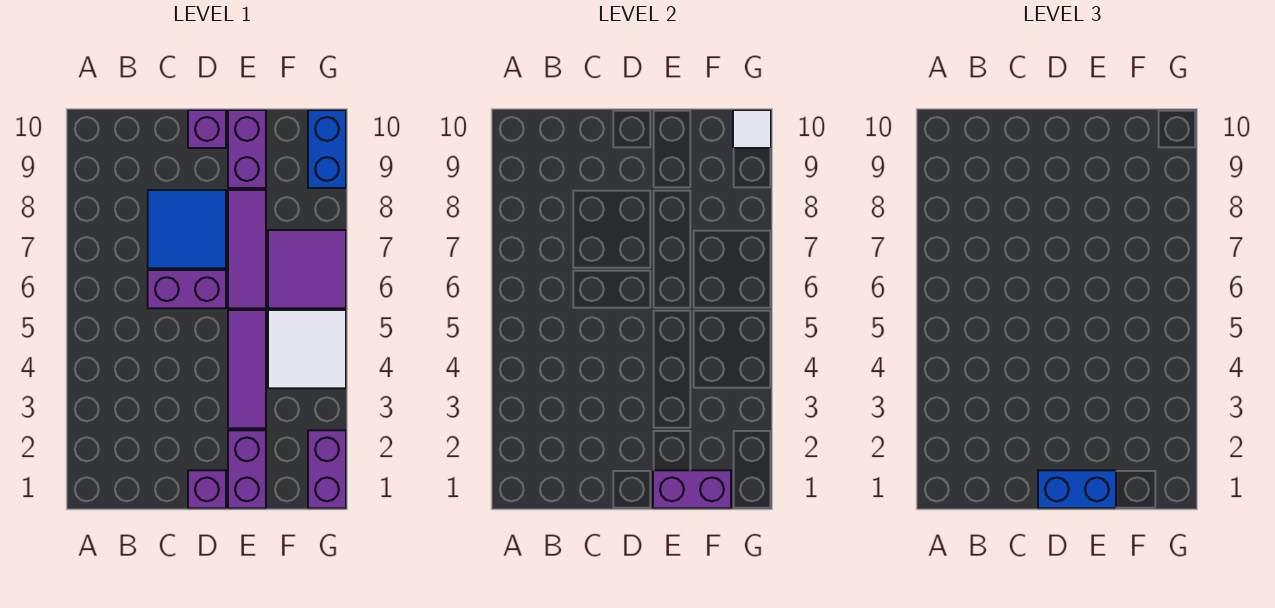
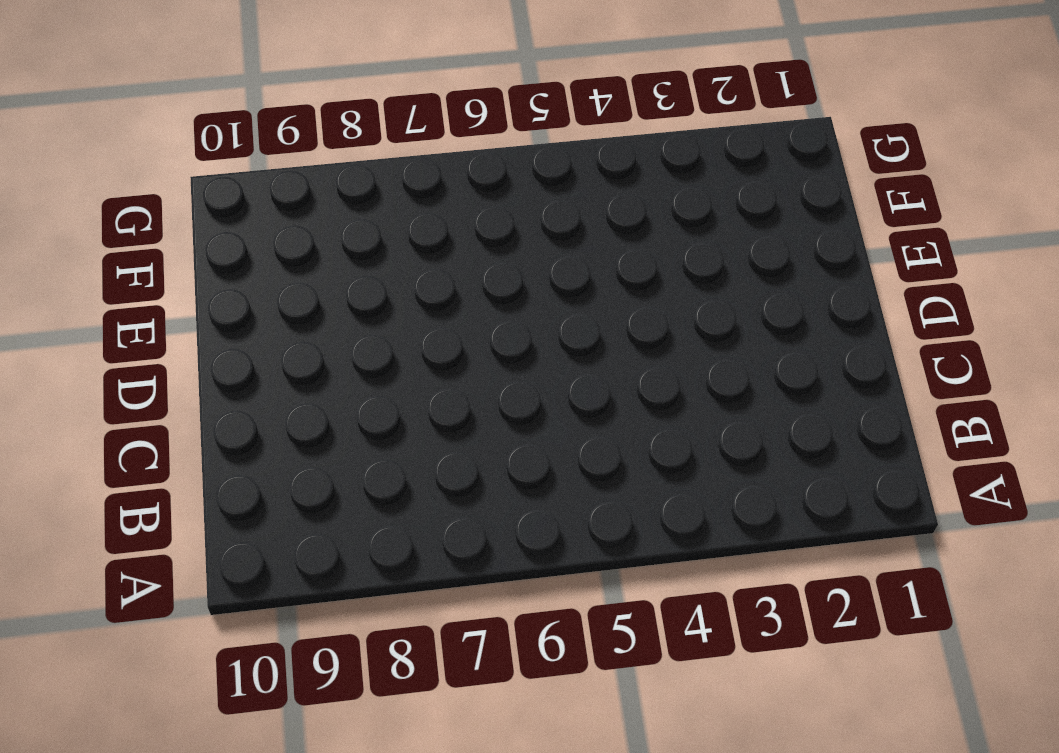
none -> purple 1x2 brick [148,270,226,308]
none -> blue 2x2 tile [148,190,226,268]
none -> purple 1x1 brick [188,470,226,508]

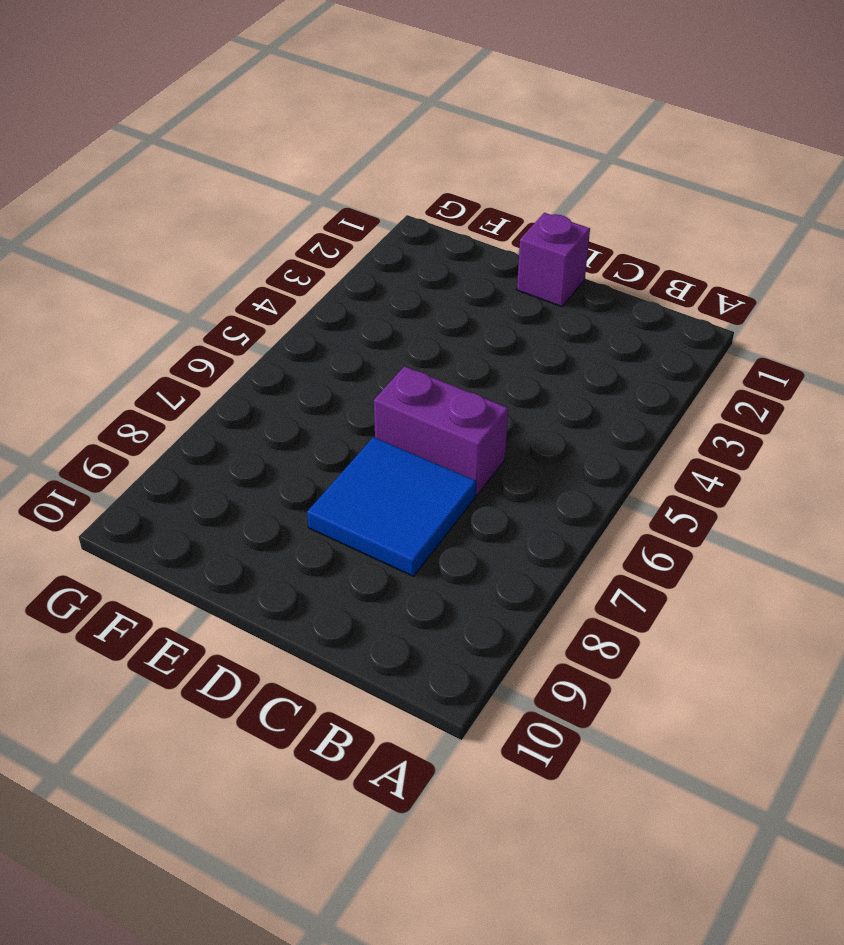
none -> purple 1x1 brick [188,110,226,148]
none -> purple 1x2 brick [228,430,266,508]
none -> purple 1x3 tile [228,310,266,428]

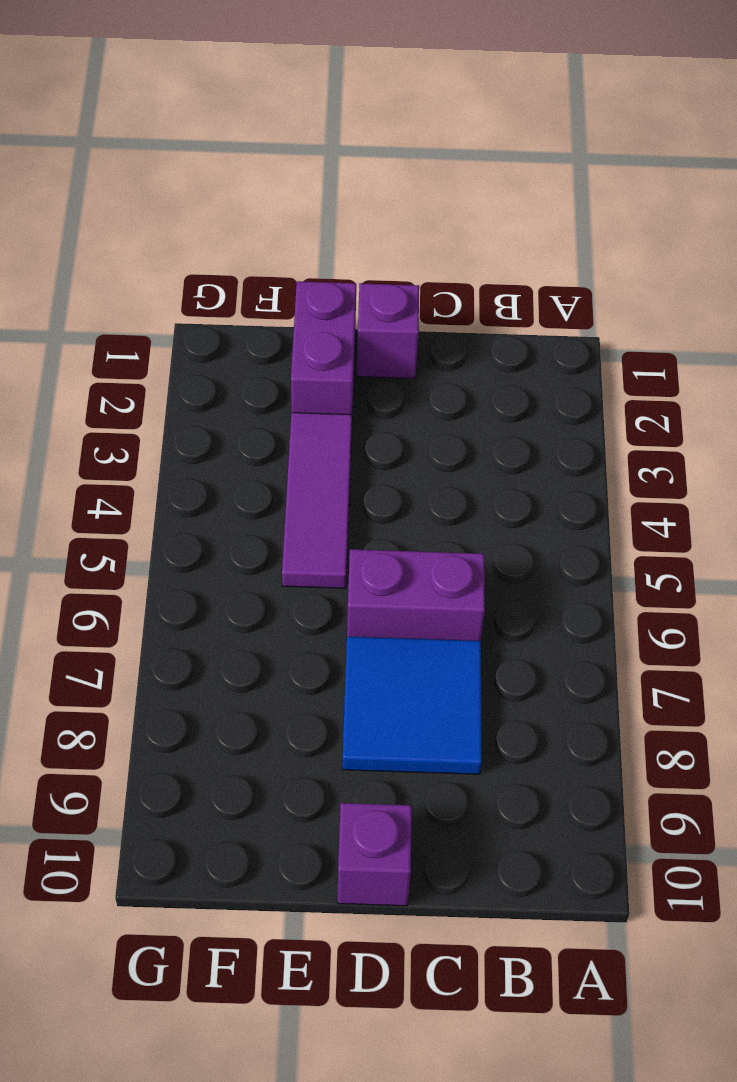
none -> purple 1x3 tile [228,190,266,308]
none -> purple 1x2 brick [228,110,266,188]
none -> white 2x2 tile [268,310,346,388]

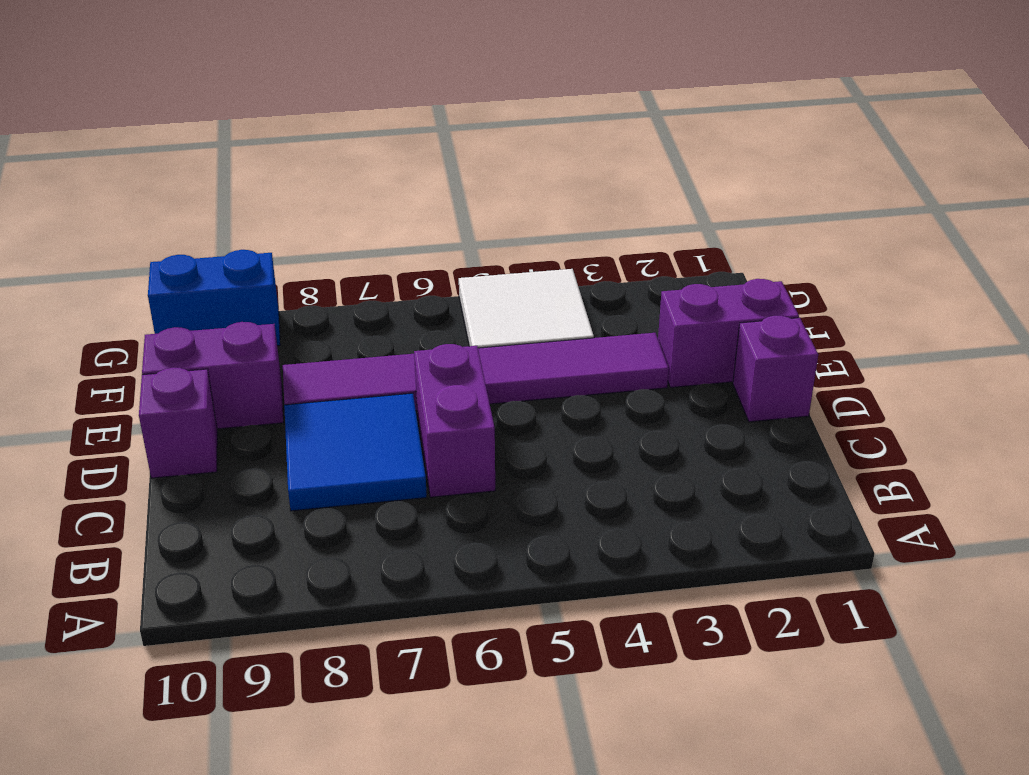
none -> purple 2x2 tile [268,230,346,308]
none -> purple 1x2 brick [308,430,346,508]
none -> purple 1x2 brick [653,470,731,508]

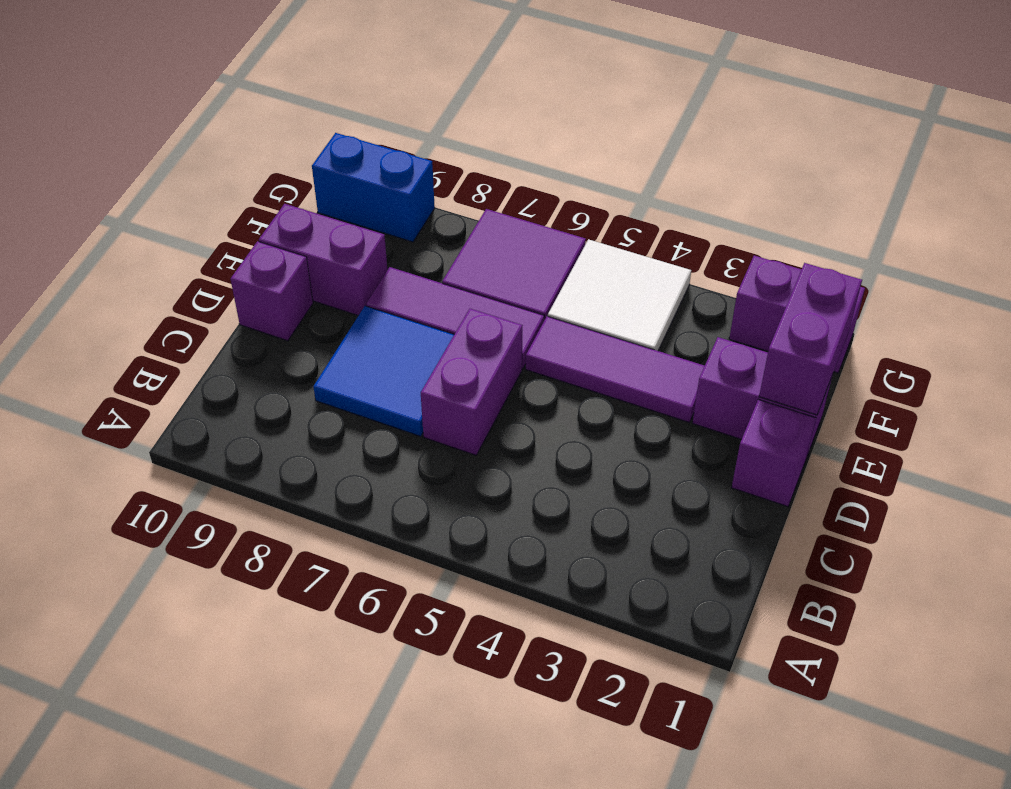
none -> white 1x1 tile [733,110,771,148]
none -> blue 1x2 brick [1038,470,1116,508]

